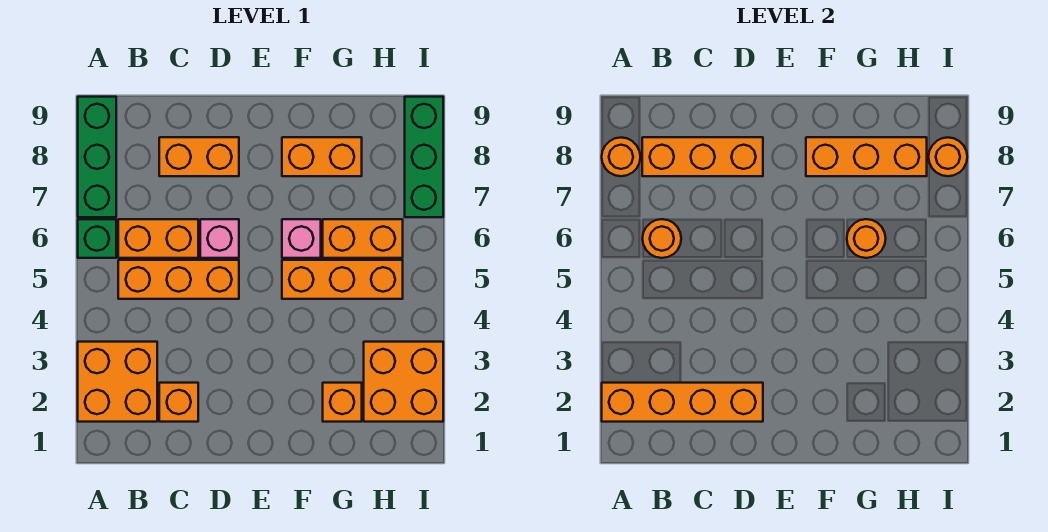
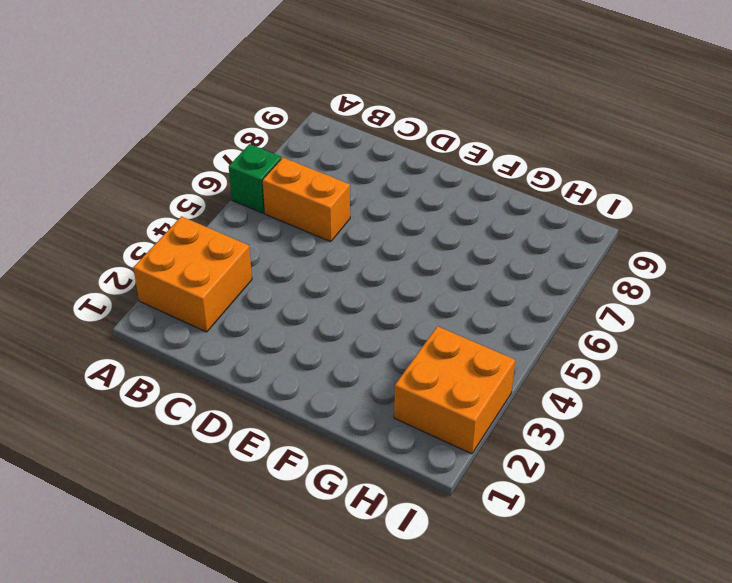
none -> green 1x3 brick [78,97,116,217]
none -> orange 1x3 brick [118,260,239,299]
none -> orange 1x1 brick [159,383,198,422]

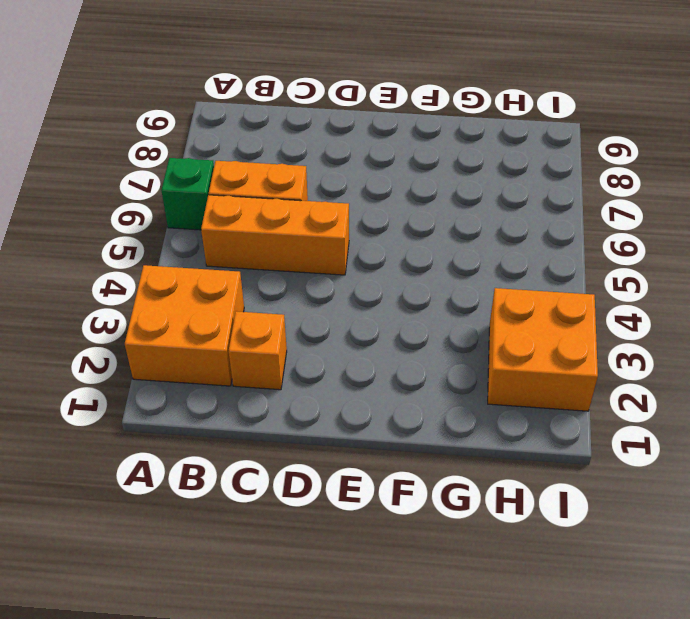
none -> green 1x3 brick [78,97,116,217]
none -> orange 1x2 brick [159,137,239,176]
none -> pink 1x1 brick [200,219,239,258]

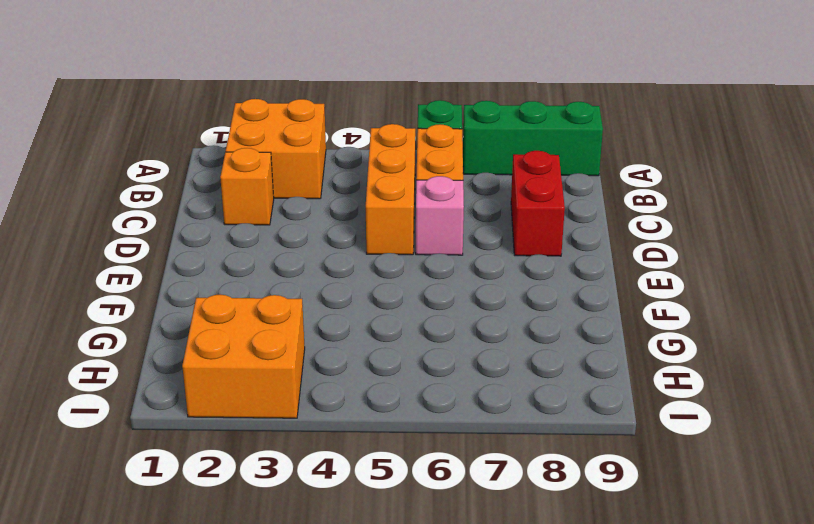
red 1x2 brick [511,151,565,256] -> orange 1x2 brick [159,137,239,176]
none -> orange 1x3 brick [282,260,403,299]
none -> pink 1x1 brick [282,219,321,258]
none -> orange 1x2 brick [282,137,362,176]

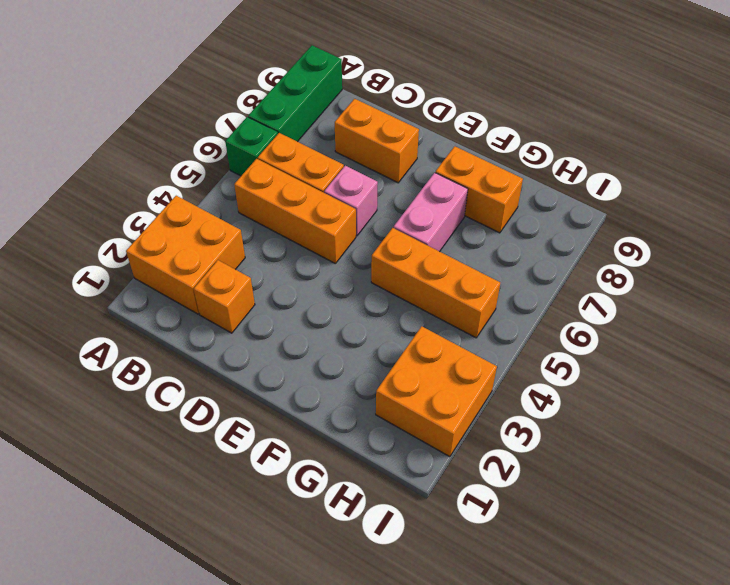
pink 1x2 brick [394,173,468,252] -> pink 1x1 brick [282,219,321,258]
none -> orange 1x1 brick [323,383,362,422]
none -> orange 1x2 brick [323,219,403,258]
none -> green 1x3 brick [405,97,443,217]

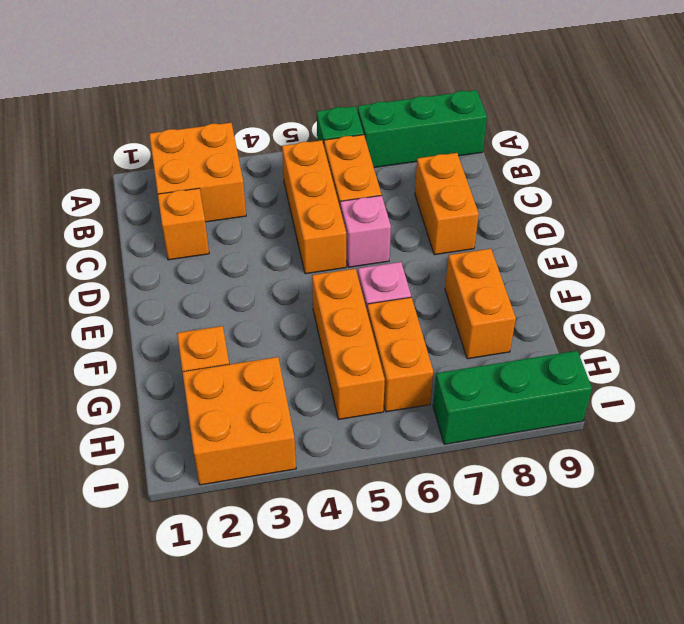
none -> orange 1x4 brick [602,383,763,422]
none -> orange 1x1 round brick [602,138,640,176]
none -> orange 1x1 round brick [642,219,681,258]

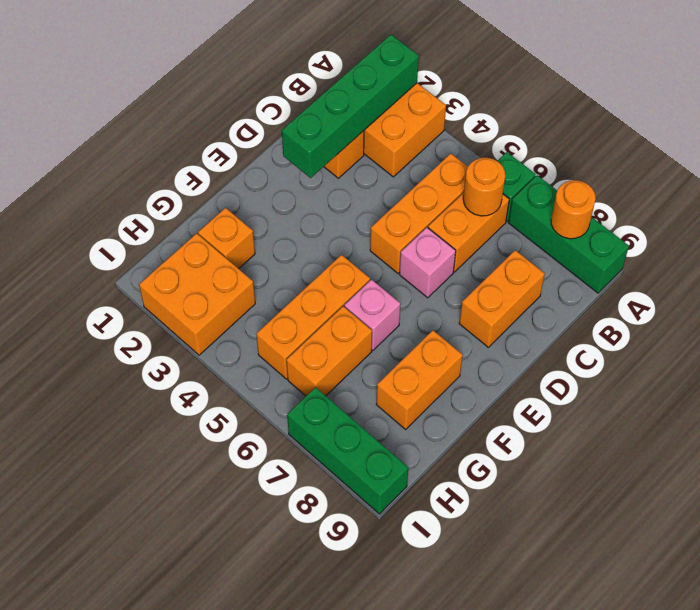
green 1x4 brick [282,35,419,178] -> orange 1x4 brick [602,383,763,422]
none -> orange 1x3 brick [642,137,763,176]
none -> orange 1x3 brick [806,137,927,176]
none -> orange 1x1 round brick [847,219,886,258]

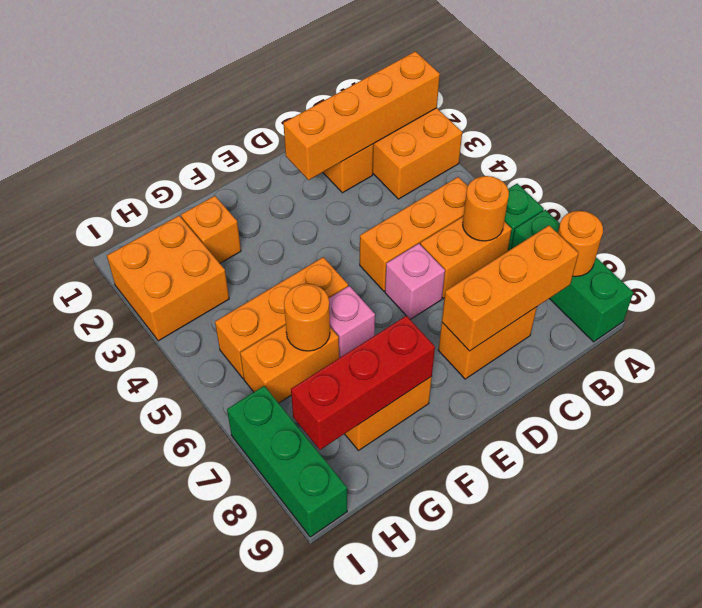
red 1x3 brick [291,316,435,450] -> orange 1x3 brick [806,137,927,176]
none -> orange 1x1 round brick [929,138,967,176]

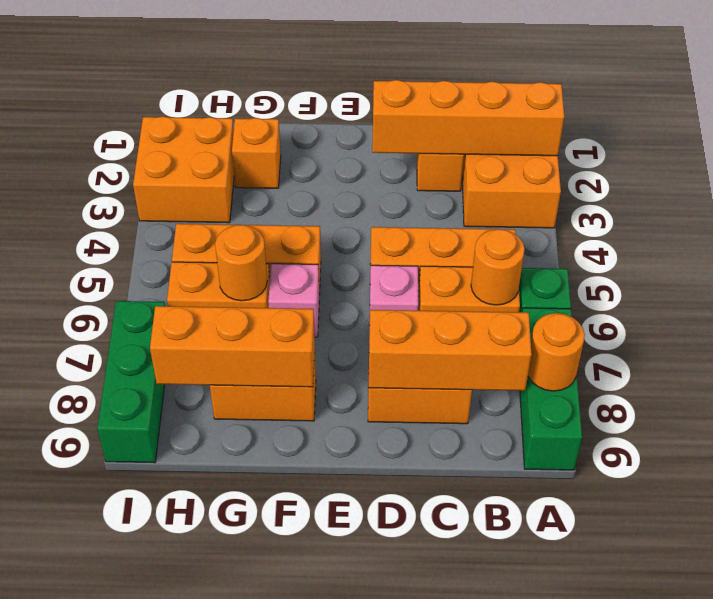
none -> orange 1x1 round brick [929,138,967,176]

